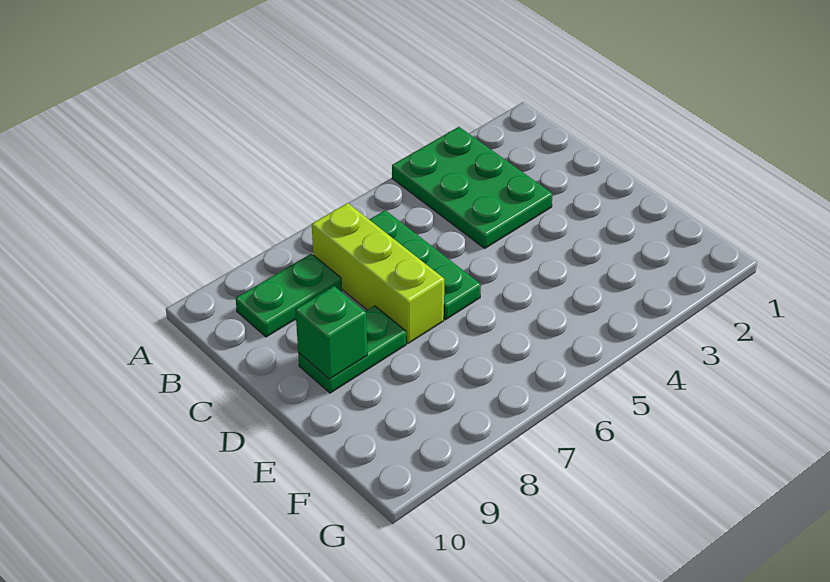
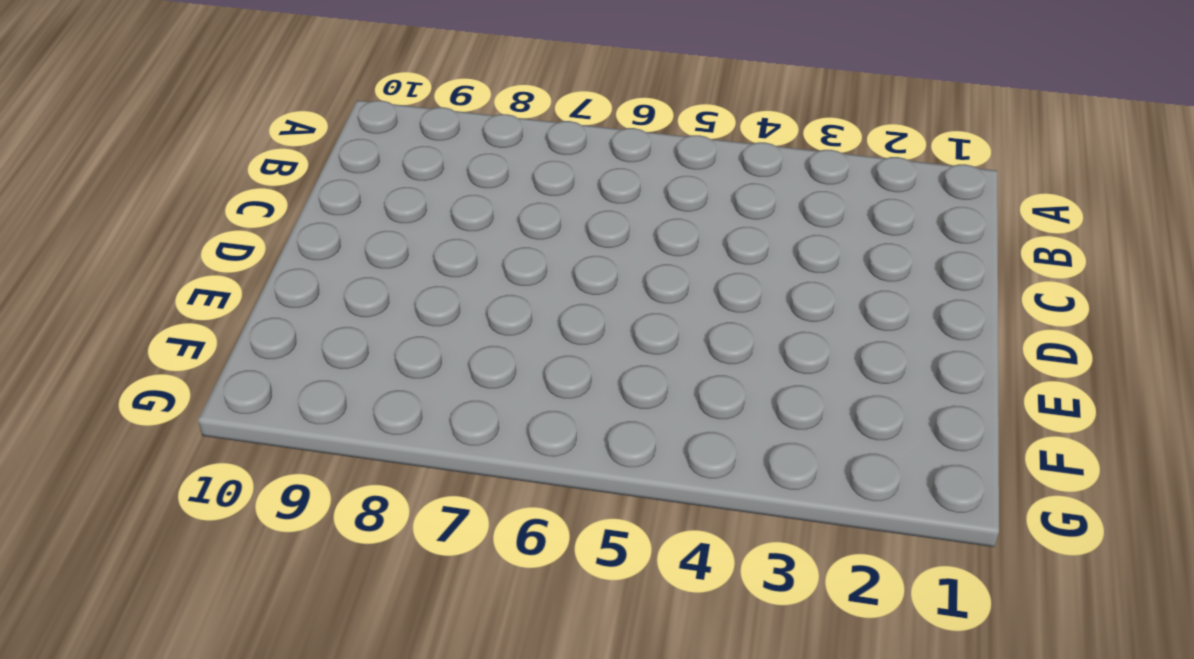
none -> green 2x3 plate [392,127,553,248]
none -> green 1x3 plate [369,210,481,320]

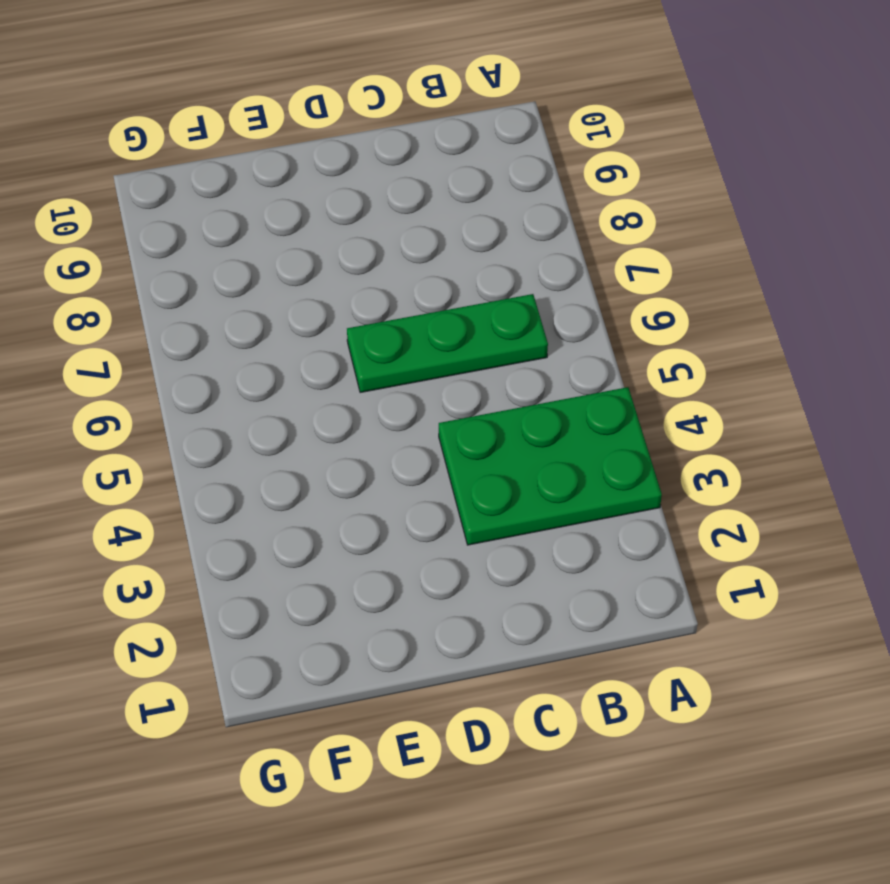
none -> lime 1x3 brick [312,203,444,343]
none -> green 1x2 plate [236,254,342,337]

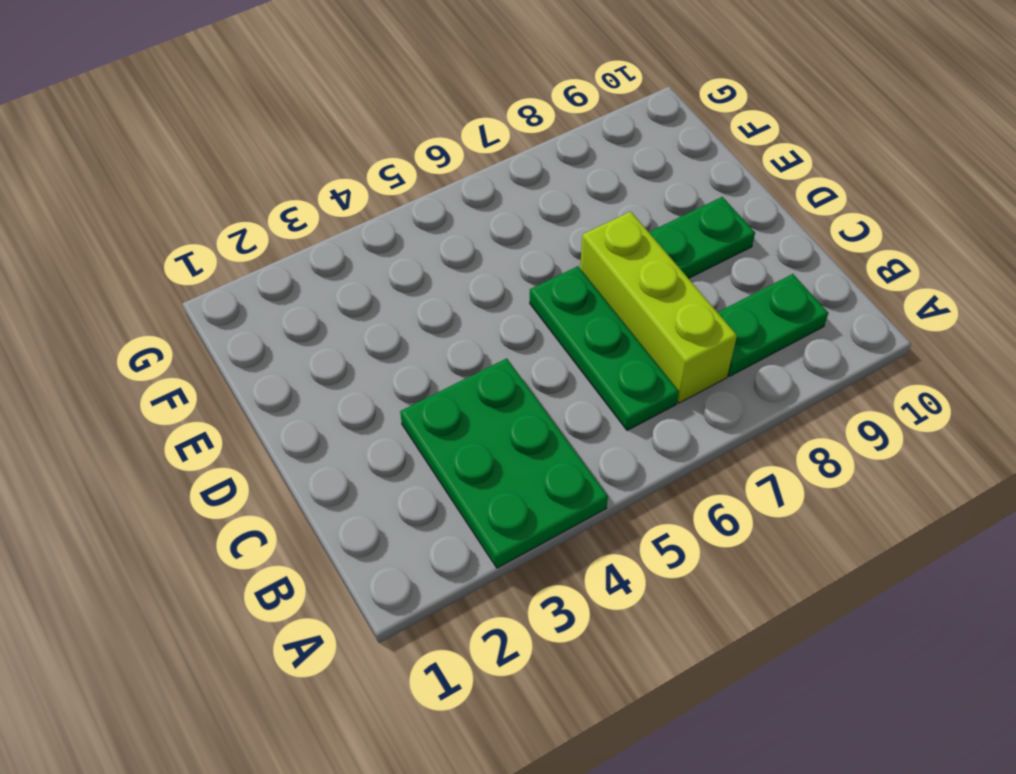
none -> green 1x1 brick [295,286,367,379]

